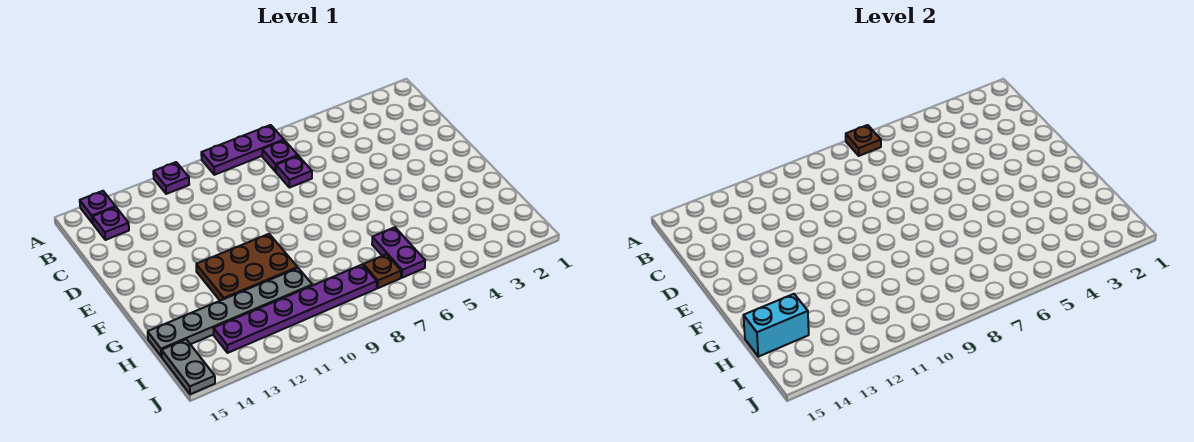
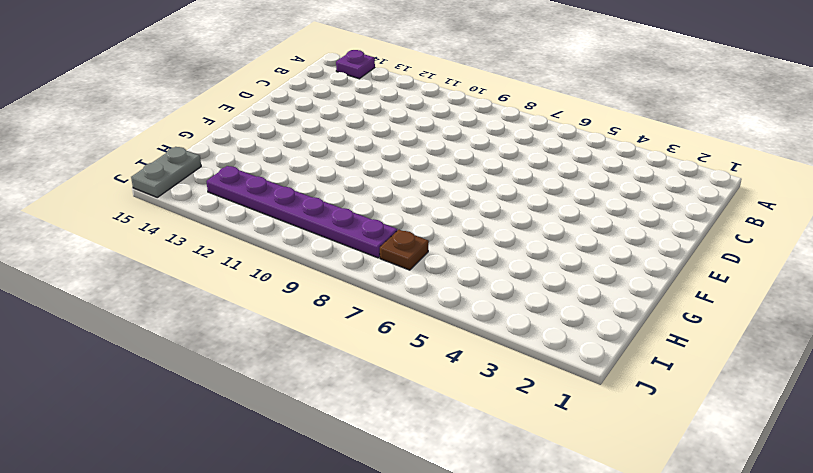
none -> purple 1x3 plate [201,125,284,175]
none -> purple 1x1 plate [153,162,189,194]
none -> purple 1x1 plate [262,140,298,172]

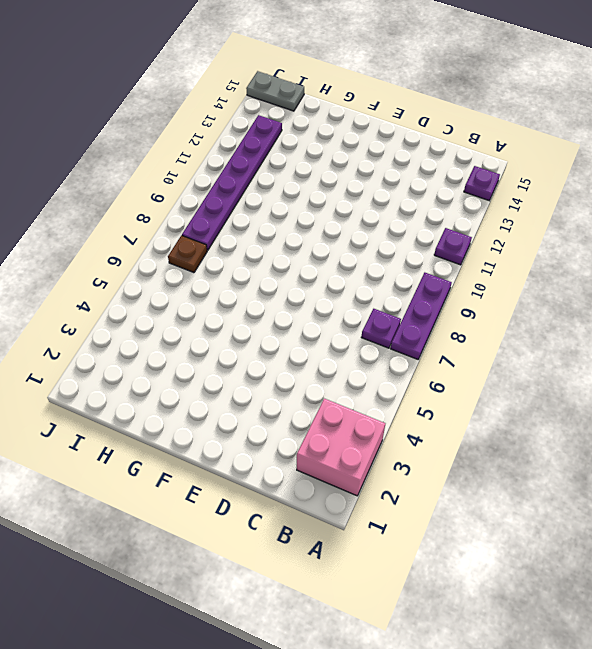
pink 2x2 brick [297,399,385,496] -> none
none -> purple 1x1 plate [93,207,129,240]
none -> purple 1x1 plate [276,156,312,188]
none -> brown 2x3 plate [196,234,298,301]

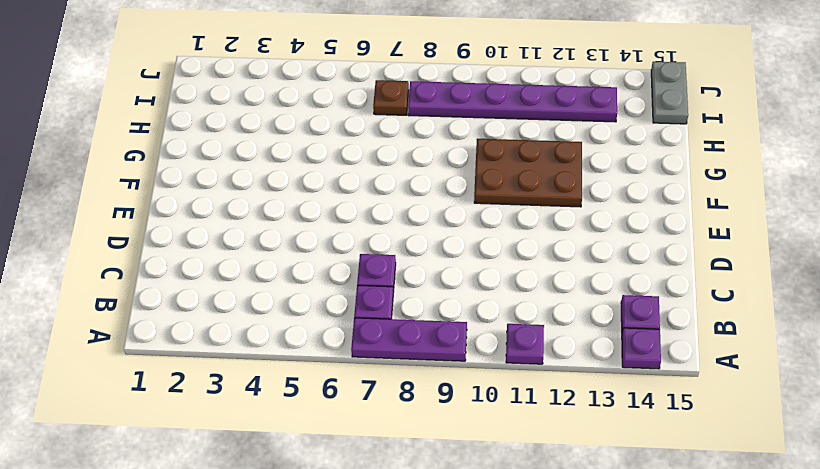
none -> purple 1x2 plate [372,227,425,278]
none -> grey 1x6 plate [148,268,312,357]
none -> brown 1x1 plate [846,125,881,156]

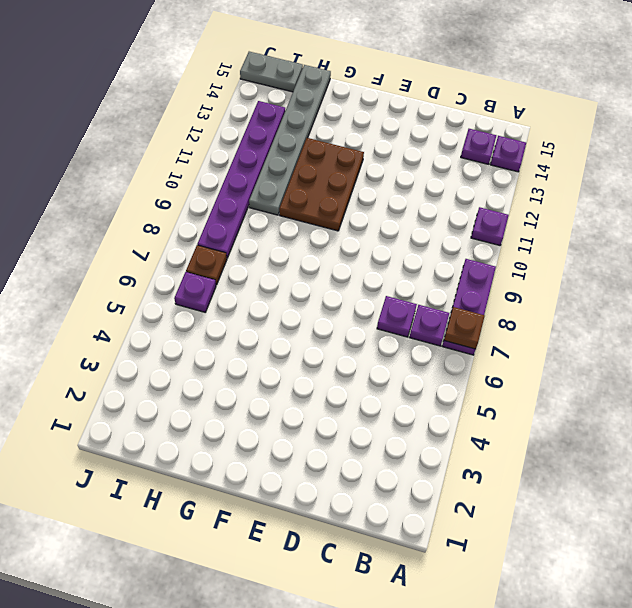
purple 1x1 plate [174,272,216,312] -> purple 1x2 plate [372,227,425,278]
none -> cyan 1x2 brick [743,294,809,357]

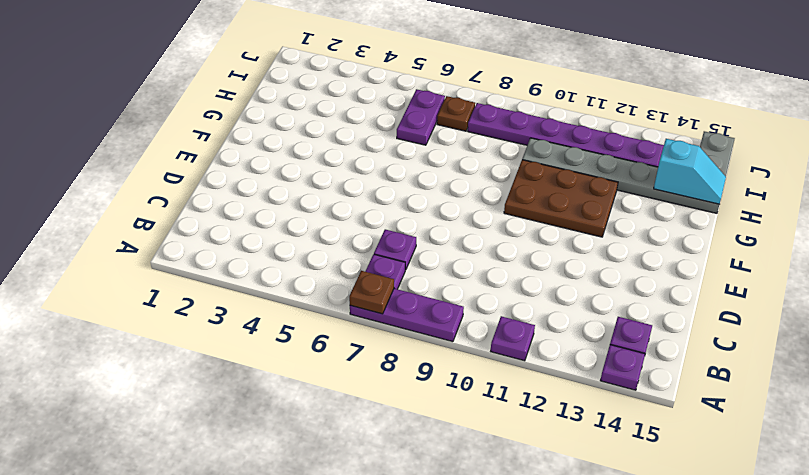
cyan 1x2 slope [654,139,726,204] -> cyan 1x2 brick [743,294,809,357]

